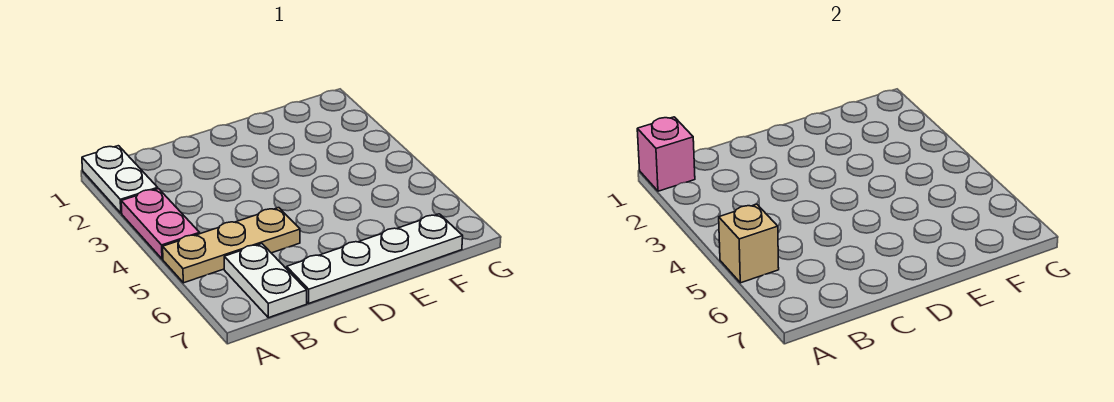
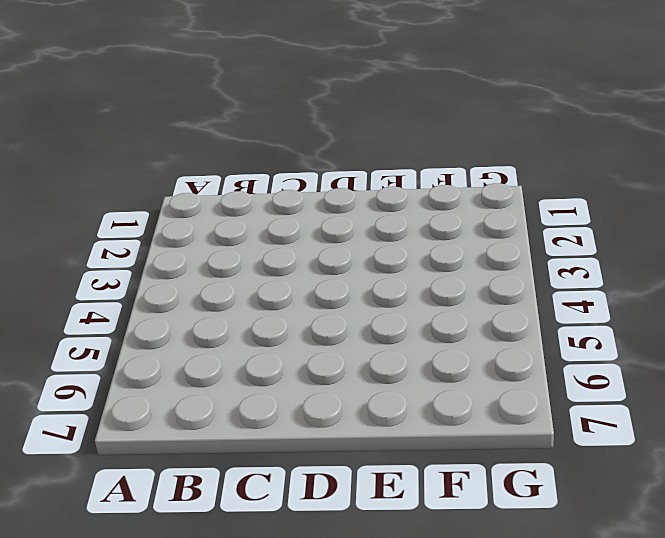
none -> white 1x2 plate [82,146,158,213]
none -> pink 1x2 plate [121,189,200,259]

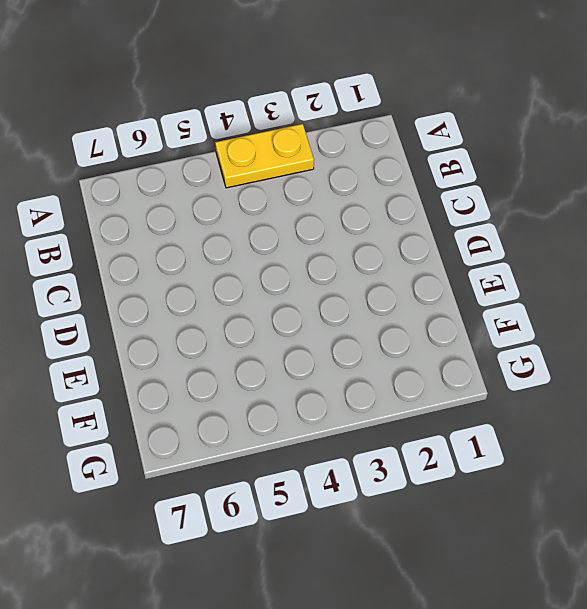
yellow 1x2 plate [215,124,314,188] -> pink 1x2 plate [121,189,200,259]
none -> white 1x2 plate [82,146,158,213]
none -> tan 1x3 plate [163,208,300,283]

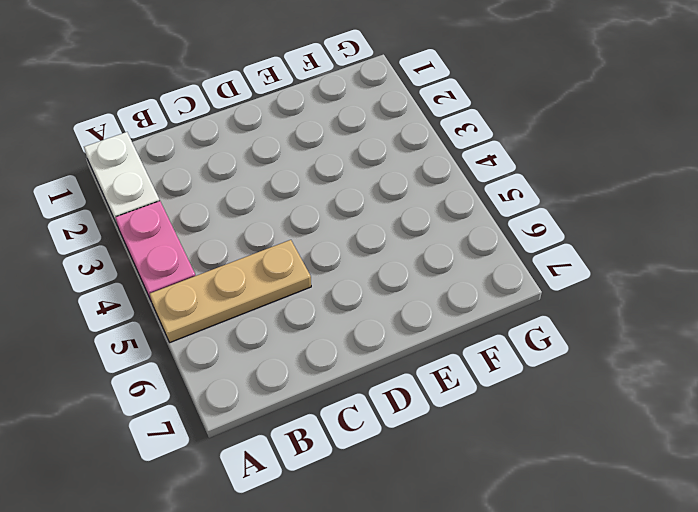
none -> white 1x2 plate [224,244,307,318]
none -> white 1x4 plate [287,214,463,303]

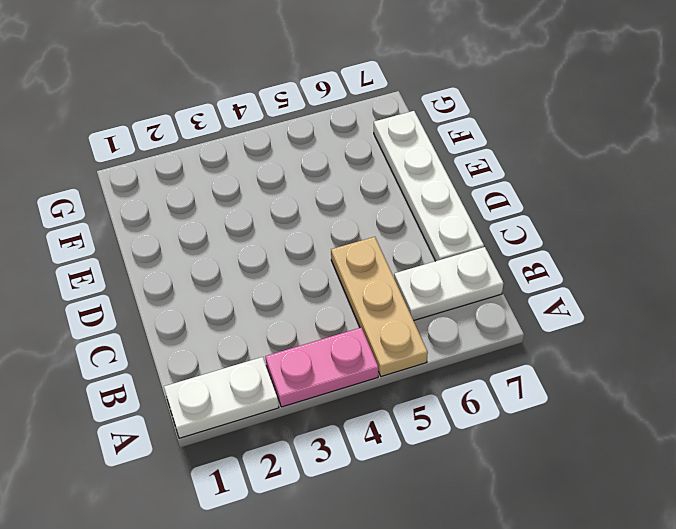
none -> pink 1x1 brick [637,117,695,191]
none -> tan 1x1 brick [719,204,779,283]

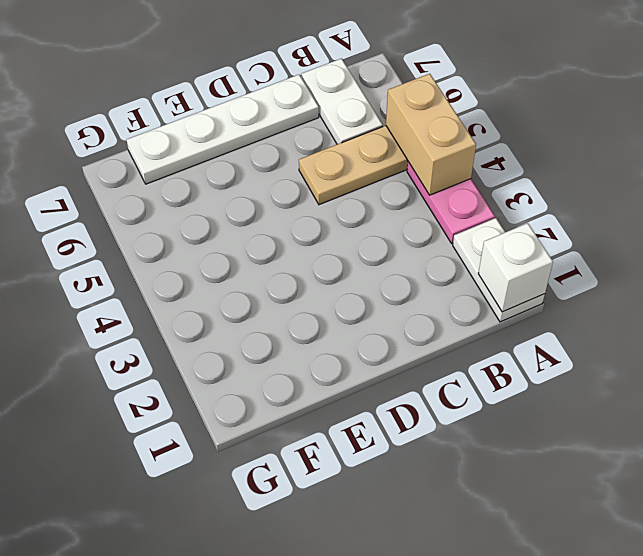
white 1x1 brick [478,223,553,312] -> pink 1x1 brick [637,117,695,191]
tan 1x2 brick [386,74,476,195] -> tan 1x1 brick [719,204,779,283]

